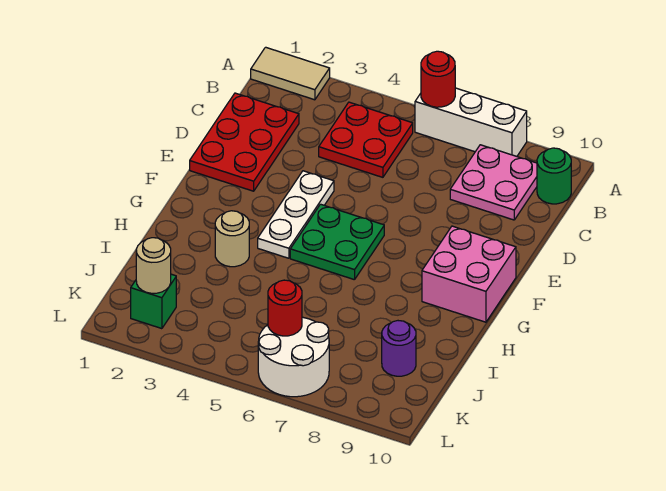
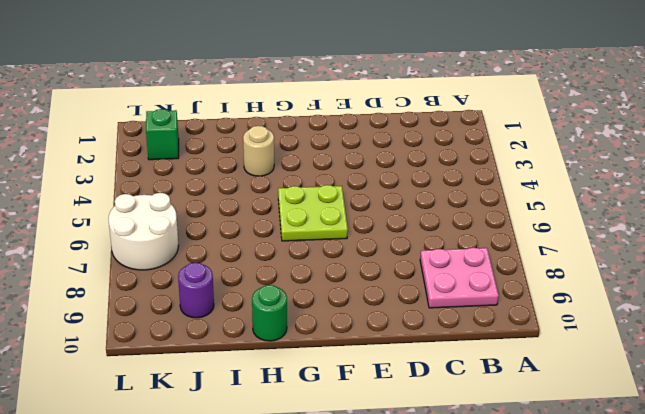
lime 2x2 plate [278,185,348,241] -> green 2x2 plate [290,204,384,280]
green 1x1 round brick [252,285,287,341] -> green 1x1 round brick moved to [537,148,571,204]
none -> tan 1x2 tile [251,47,330,100]
none -> white 1x3 brick [415,88,527,156]
none -> red 2x2 plate [319,102,413,177]

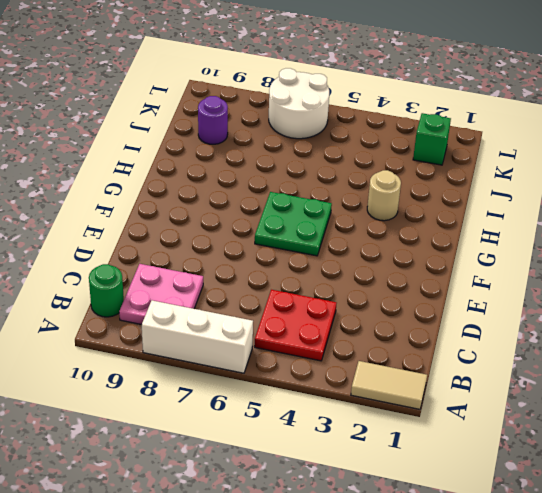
none -> red 2x3 plate [190,93,299,191]
none -> white 1x3 plate [258,171,334,258]
none -> pink 2x2 brick [422,226,516,322]

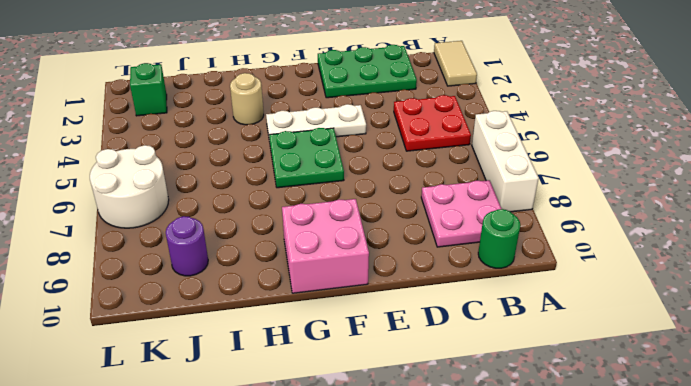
green 2x3 plate [318,45,417,98] -> red 2x3 plate [190,93,299,191]
none -> red 1x1 round brick [421,51,455,107]
none -> tan 1x1 round brick [136,238,171,293]
none -> red 1x1 round brick [268,280,302,336]

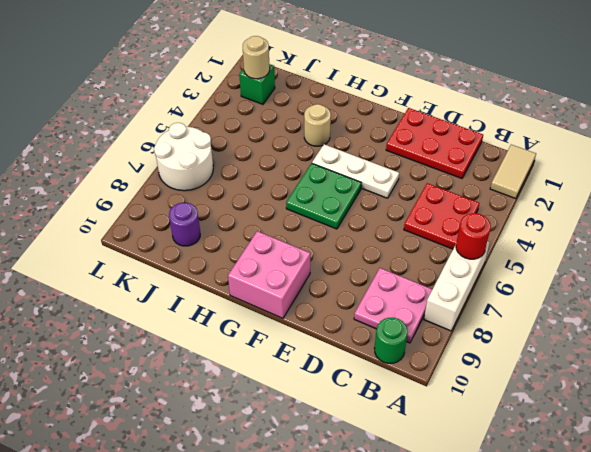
none -> red 1x1 round brick [268,280,302,336]

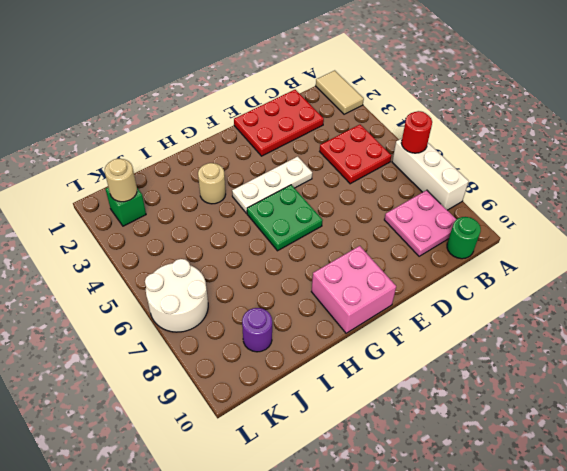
none -> red 1x1 round brick [268,280,302,336]

